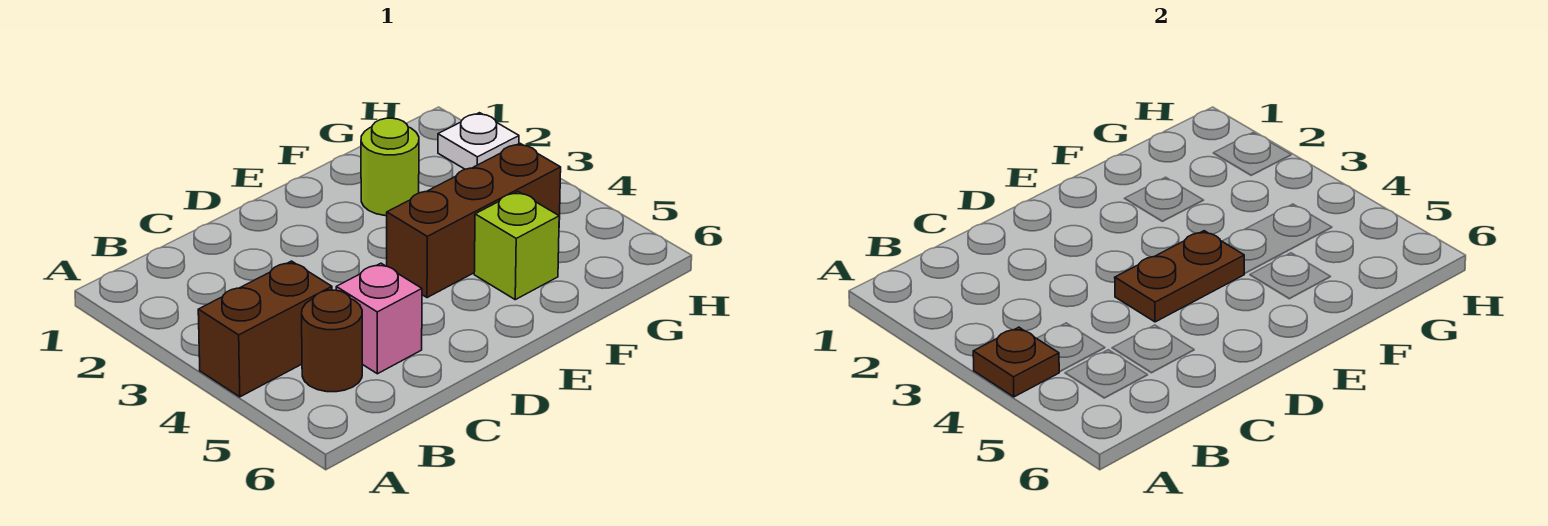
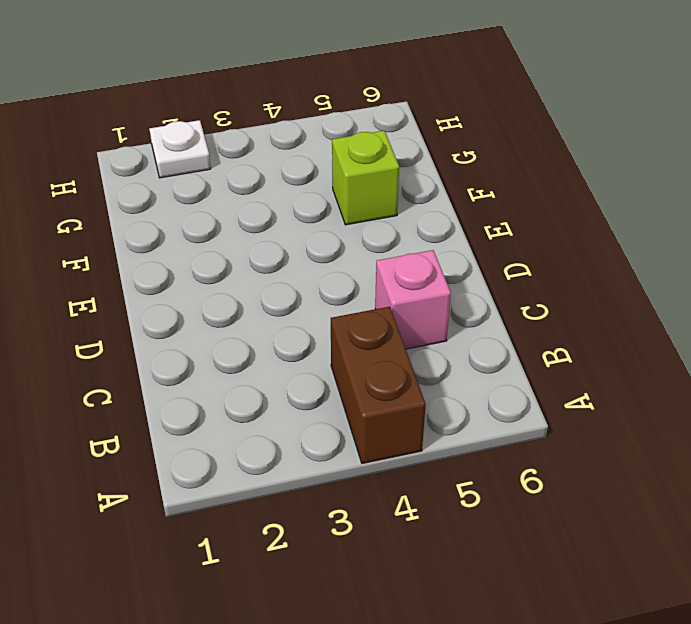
none -> brown 1x1 round brick [302,290,362,392]
none -> brown 1x3 brick [387,143,561,298]

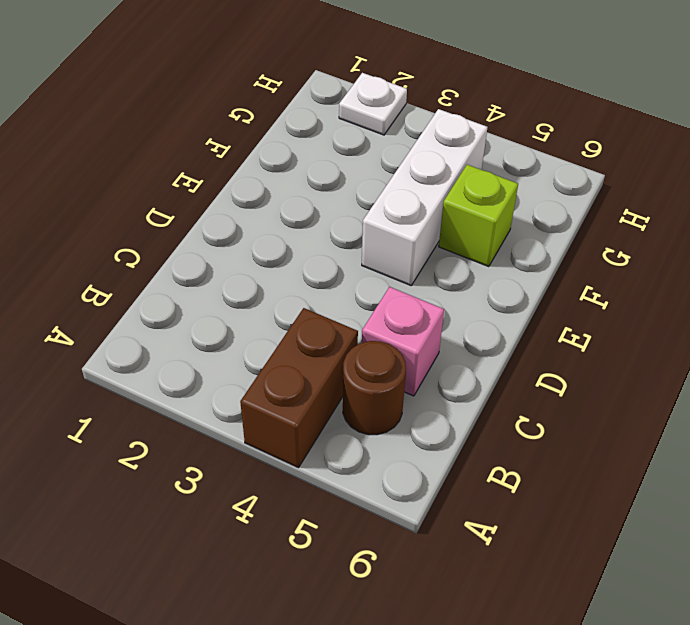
white 1x3 brick [362,109,488,285] -> brown 1x3 brick [387,143,561,298]
none -> lime 1x1 round brick [361,118,419,216]
none -> brown 1x1 plate [973,327,1059,397]

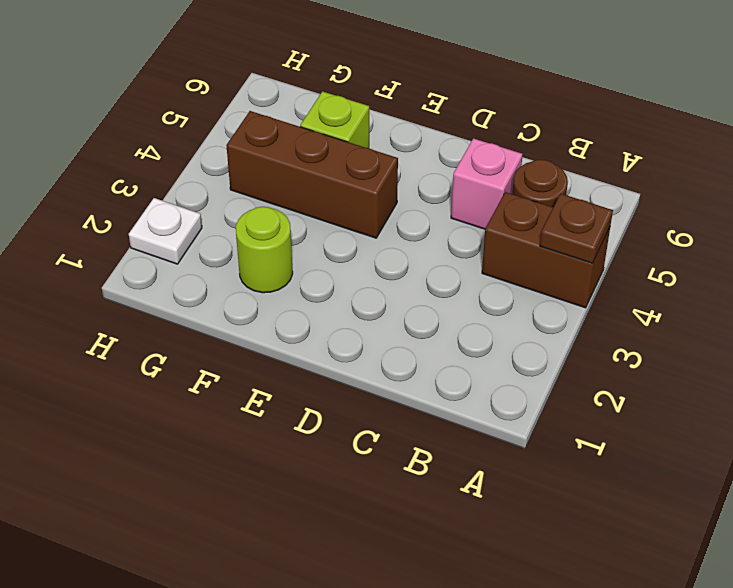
none -> brown 1x2 plate [1115,231,1244,322]

